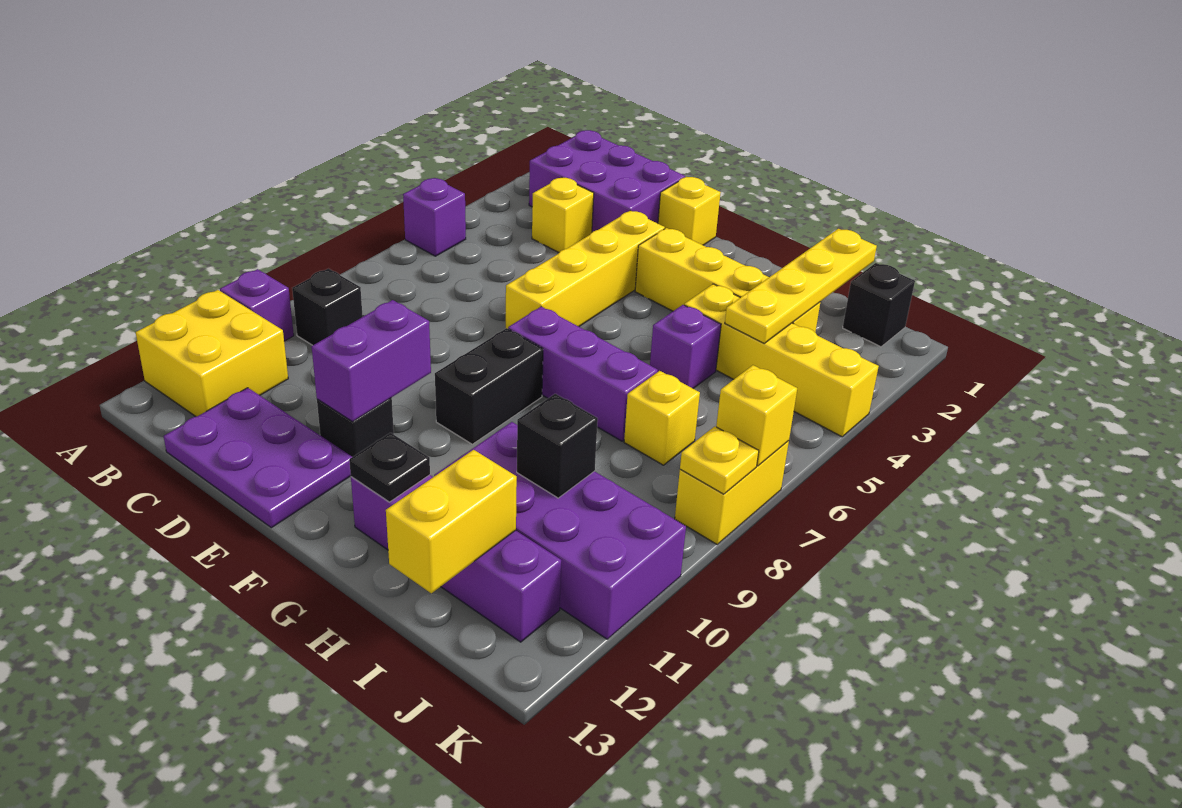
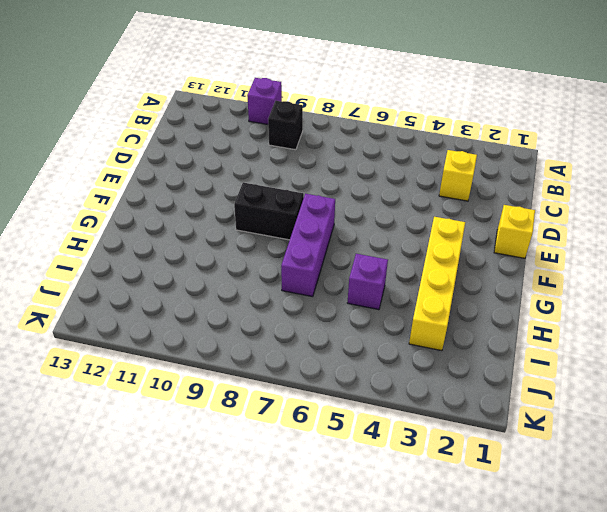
none -> purple 1x1 brick [403,178,466,256]
none -> yellow 2x2 brick [136,290,288,417]
none -> purple 2x3 brick [529,130,685,232]

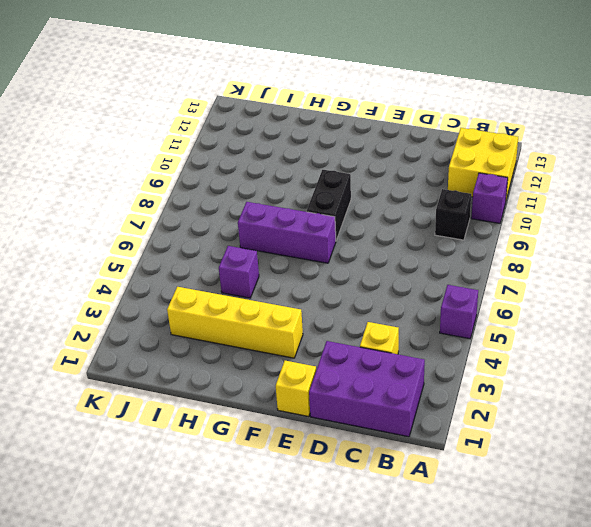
none -> purple 2x3 plate [164,388,352,528]
none -> yellow 1x4 brick [506,211,665,329]
none -> black 1x1 brick [317,398,394,457]

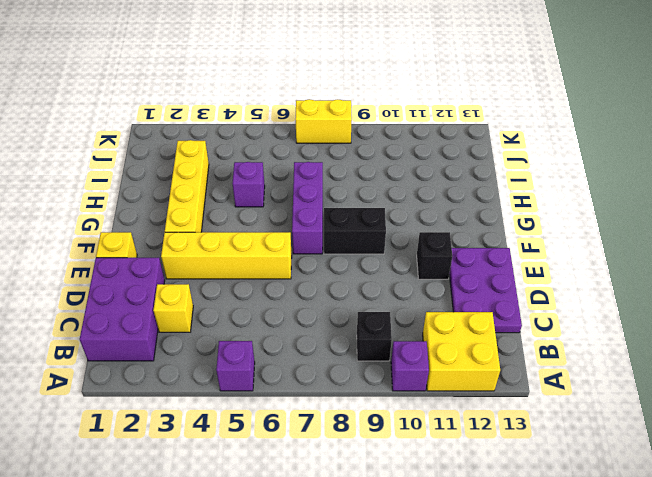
none -> purple 1x4 brick [351,475,561,642]
none -> yellow 1x4 brick [684,284,879,437]
none -> purple 2x4 brick [434,422,686,639]

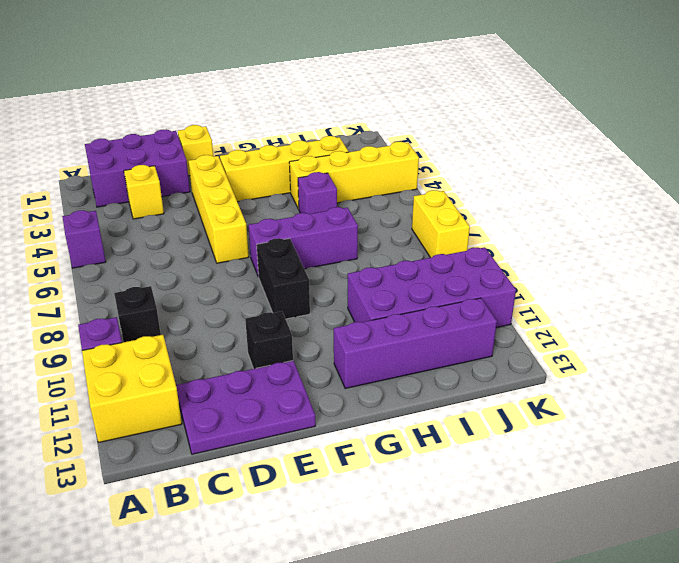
none -> yellow 1x1 brick [624,371,700,465]
none -> black 1x1 brick [843,263,915,347]
none -> purple 1x2 brick [312,300,431,422]

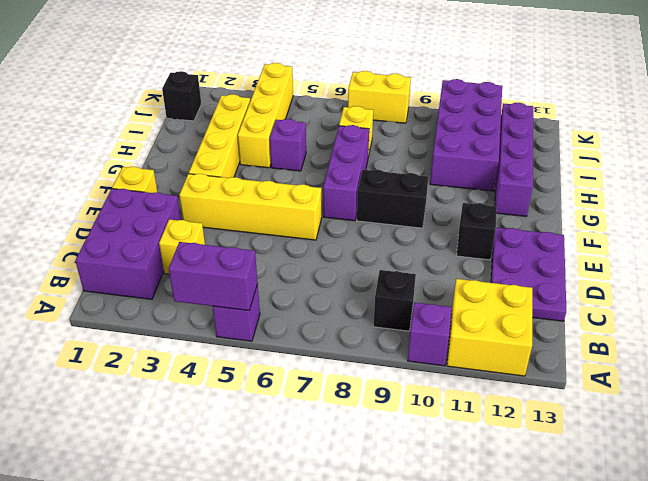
purple 1x2 brick [169,242,258,311] -> purple 1x2 brick moved to [312,300,431,422]
none -> black 1x1 plate [349,433,430,502]
none -> yellow 1x4 plate [725,229,877,343]
none -> black 1x1 brick [517,394,598,498]

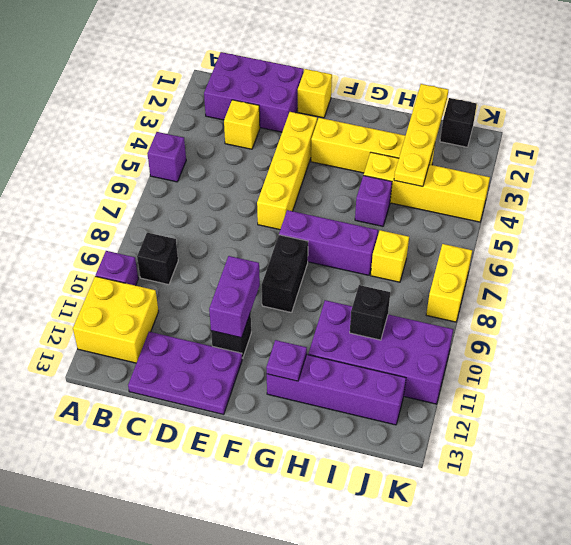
purple 1x1 plate [266,340,307,381] -> black 1x1 plate [349,433,430,502]
none -> yellow 1x2 brick [386,450,517,593]
none -> yellow 1x1 brick [716,365,797,466]
none -> yellow 1x1 plate [680,426,759,494]

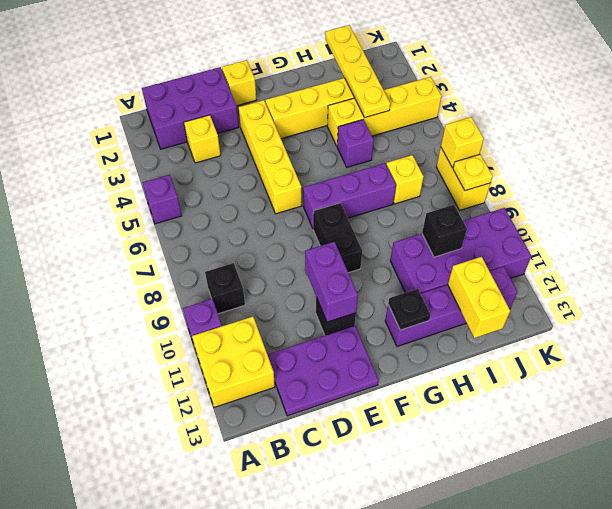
none -> black 1x1 brick [843,263,915,347]

